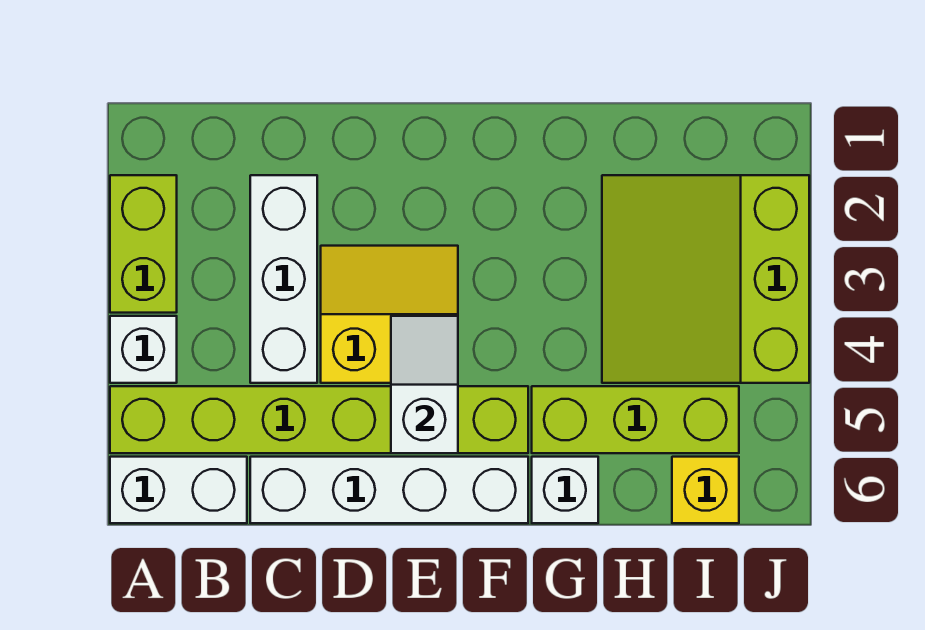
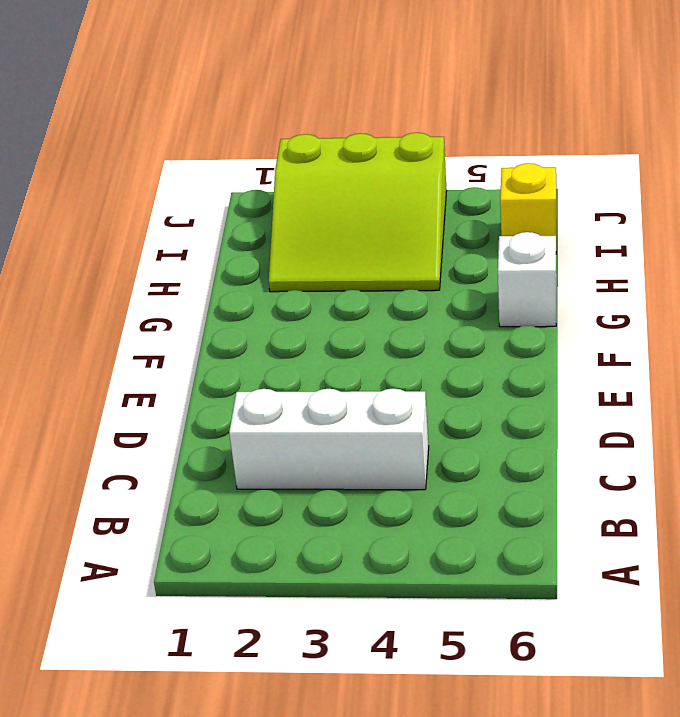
none -> lime 1x2 brick [110,175,177,313]
none -> white 1x1 brick [110,316,177,383]
none -> lime 1x6 brick [110,386,528,453]

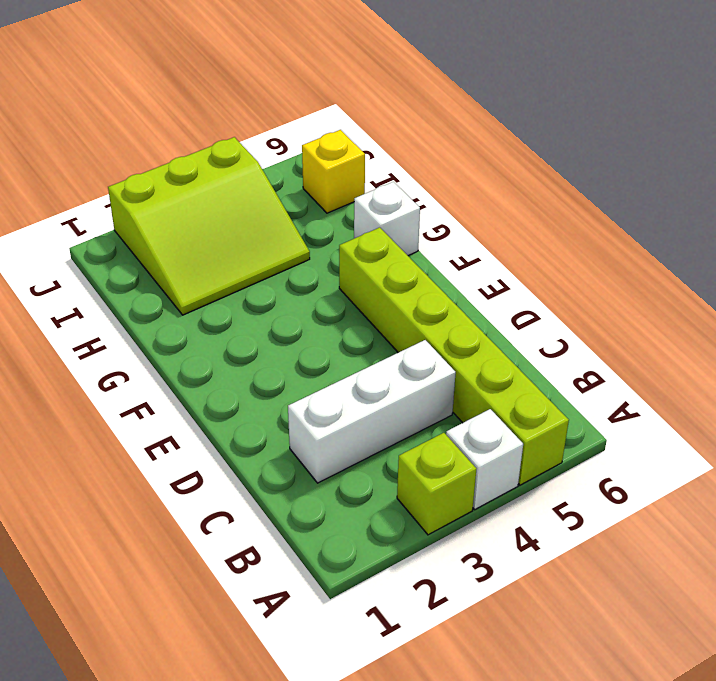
lime 1x1 brick [397,433,476,535] -> lime 1x2 brick [110,175,177,313]
none -> white 1x2 brick [110,457,247,523]
none -> white 1x4 brick [250,457,528,523]
none -> yellow 2x2 slope [321,246,458,383]

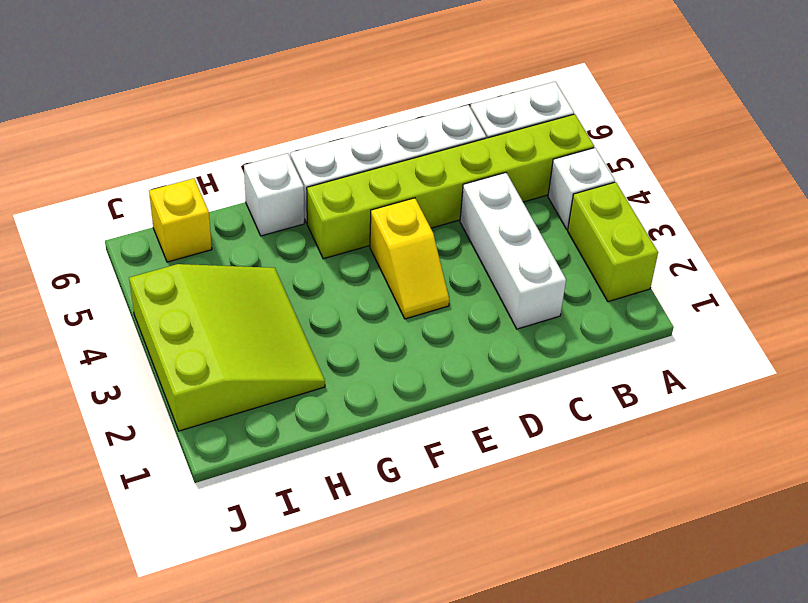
yellow 1x2 slope [370,198,449,319] -> yellow 2x2 slope [321,246,458,383]
none -> lime 1x3 brick [532,386,739,453]
none -> white 1x2 slope [391,316,458,453]

